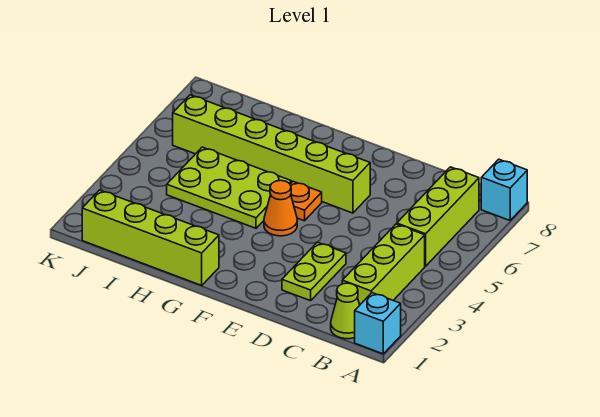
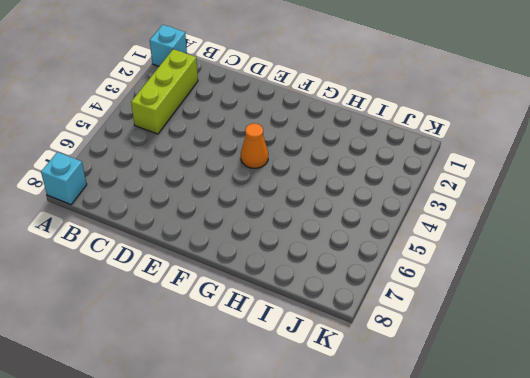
none -> lime 1x1 cone [331,283,360,339]
none -> lime 1x3 brick [397,167,479,266]

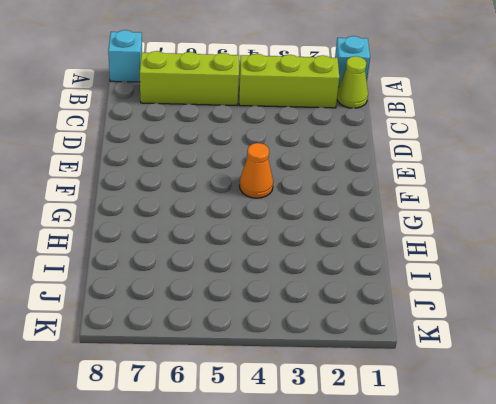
none -> lime 1x2 plate [282,242,346,301]
none -> lime 1x6 brick [173,95,370,213]

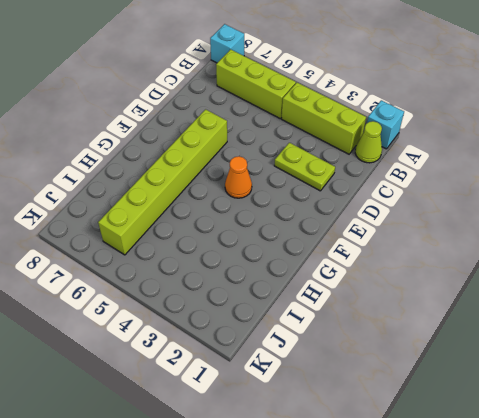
none -> orange 1x1 plate [290,181,322,221]
none -> lime 1x4 brick [82,190,219,285]

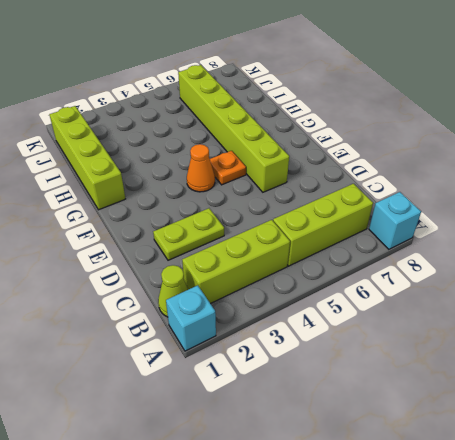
none -> lime 2x3 plate [167,147,292,228]

